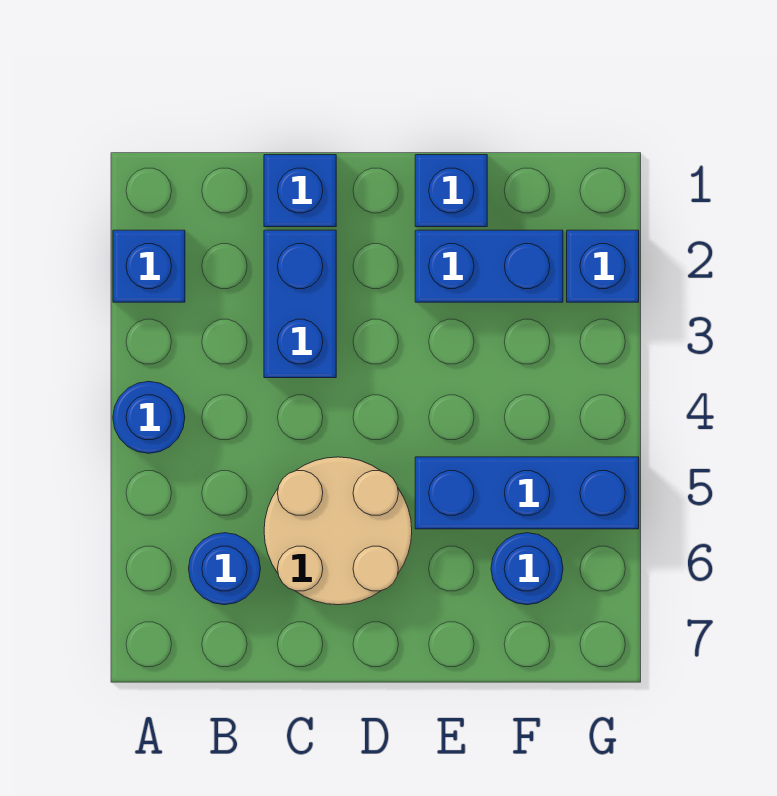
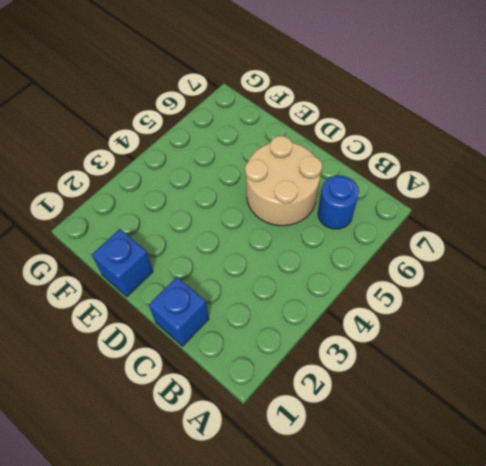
none -> blue 1x1 brick [113,230,185,302]
none -> blue 1x1 round brick [113,382,185,453]

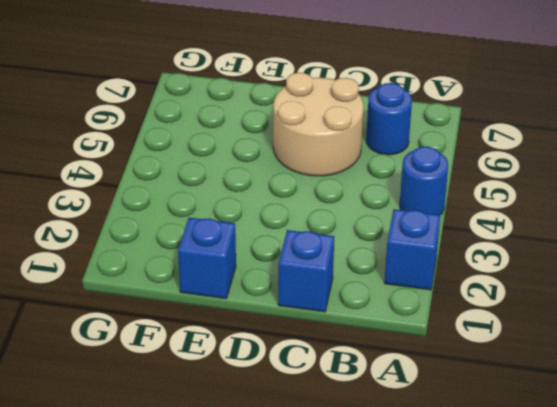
none -> blue 1x2 brick [264,230,336,378]
none -> blue 1x2 brick [415,230,563,302]

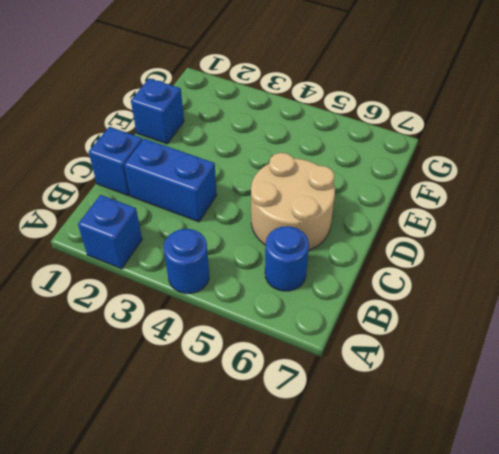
none -> blue 1x2 brick [415,230,563,302]
none -> blue 1x3 brick [415,457,639,529]

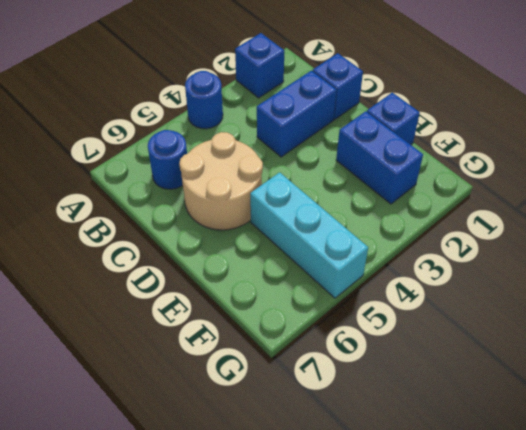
cyan 1x3 brick [250,172,368,298] -> blue 1x3 brick [415,457,639,529]
none -> blue 1x1 round brick [491,533,563,605]
none -> blue 1x1 brick [567,230,639,302]

